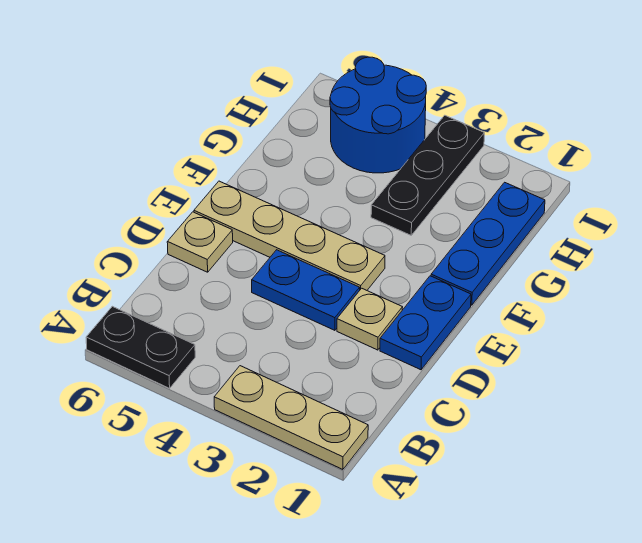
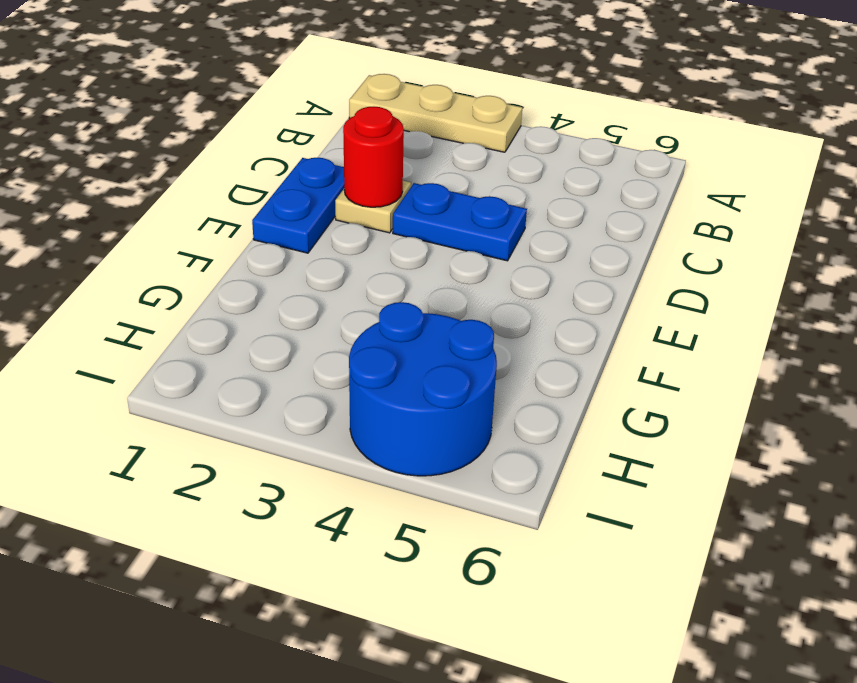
red 1x1 round brick [343,107,404,207] -> none
none -> black 1x2 plate [86,306,195,388]
none -> tan 1x1 plate [167,212,233,272]

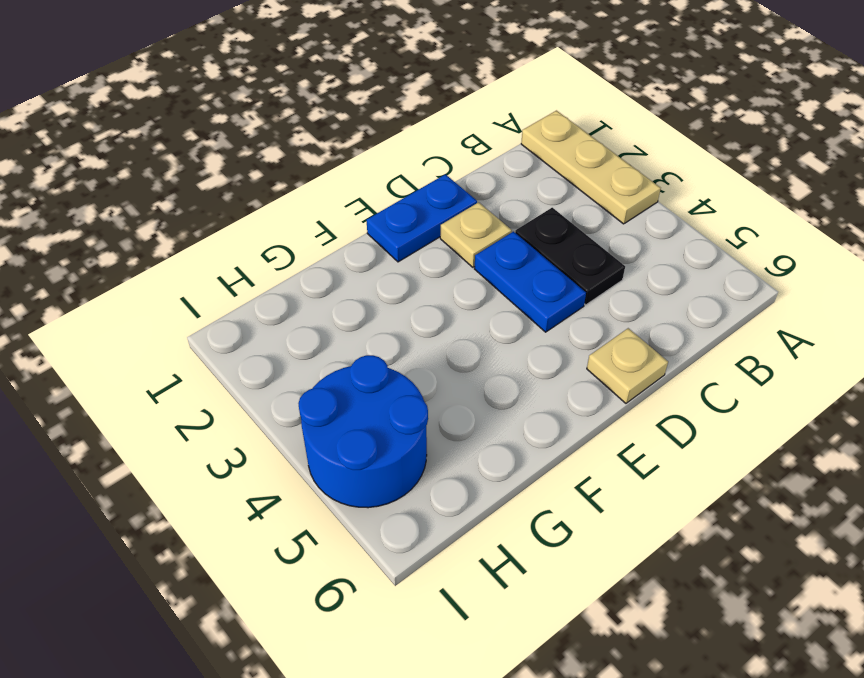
black 1x2 plate [515,208,625,305] -> black 1x2 plate moved to [86,306,195,388]
none -> tan 1x4 plate [194,181,385,290]
none -> blue 1x3 plate [431,182,545,305]

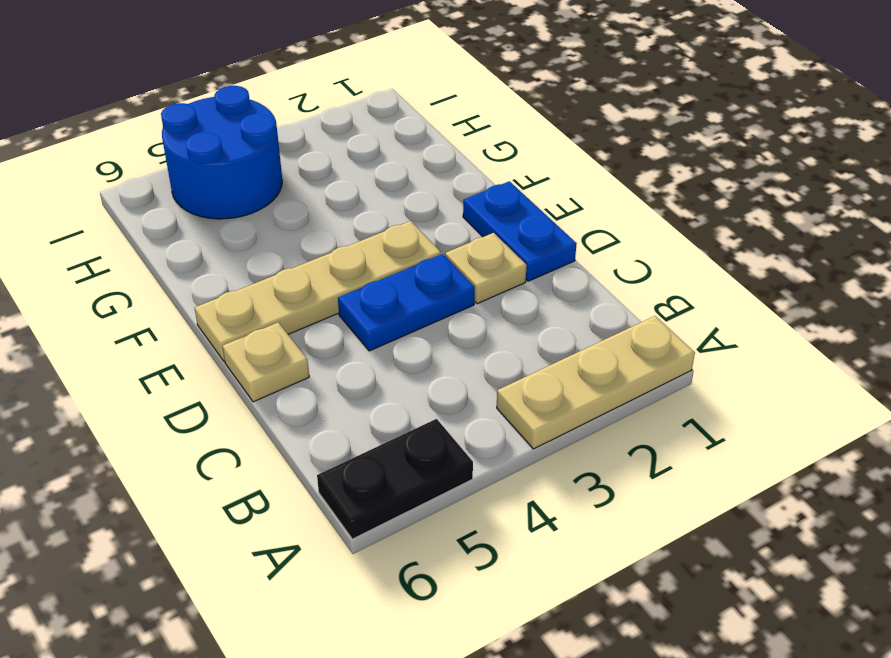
none -> blue 1x3 plate [431,182,545,305]
none -> black 1x3 plate [371,115,484,235]

